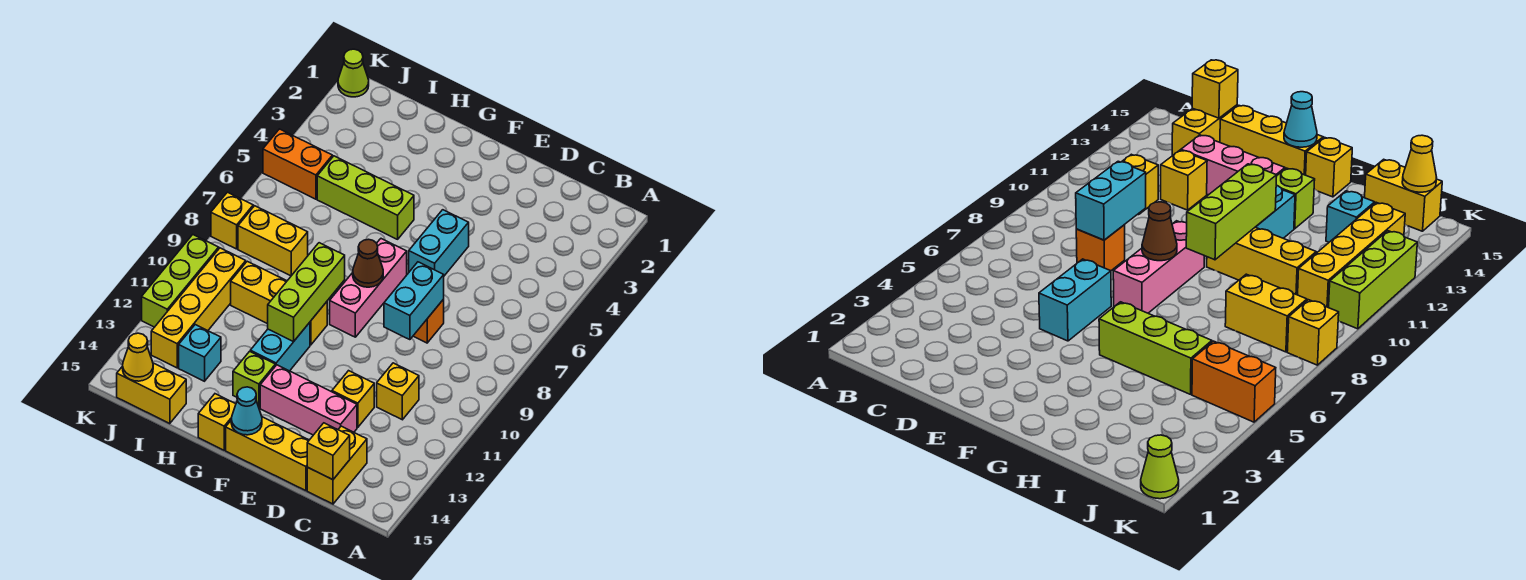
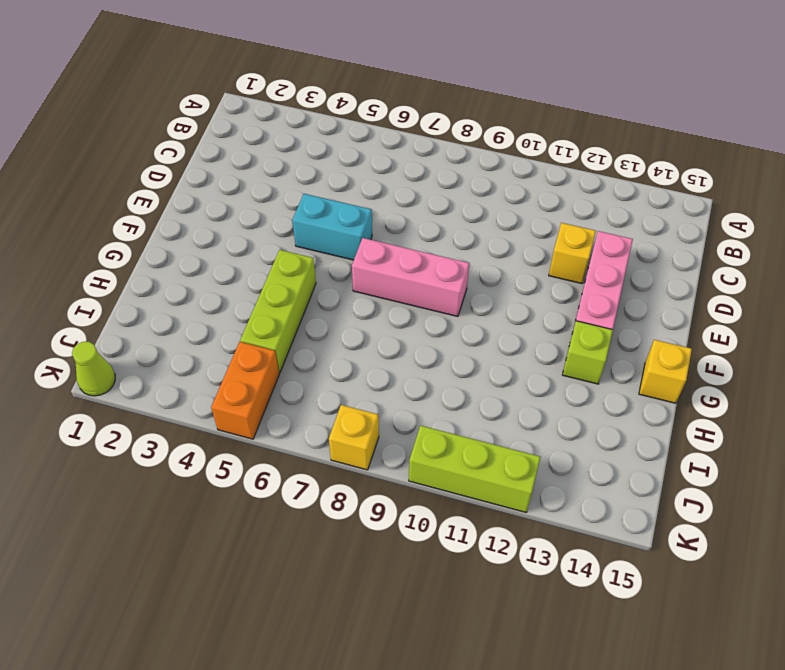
none -> yellow 1x1 brick [377,363,419,420]
none -> yellow 1x2 brick [307,426,367,504]
none -> orange 1x1 brick [413,299,444,343]

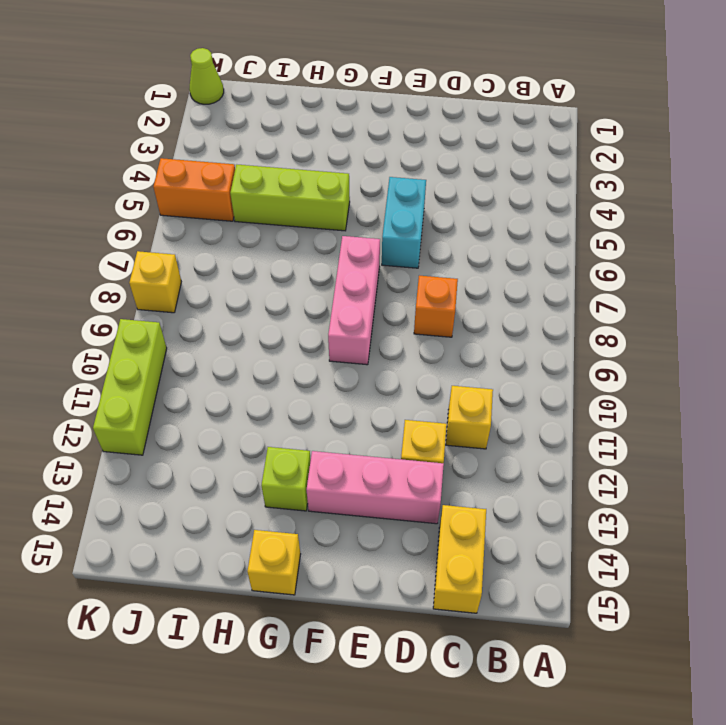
none -> yellow 1x3 brick [226,417,309,491]
none -> yellow 1x3 brick [231,261,327,345]
none -> cyan 1x2 brick [250,322,310,371]

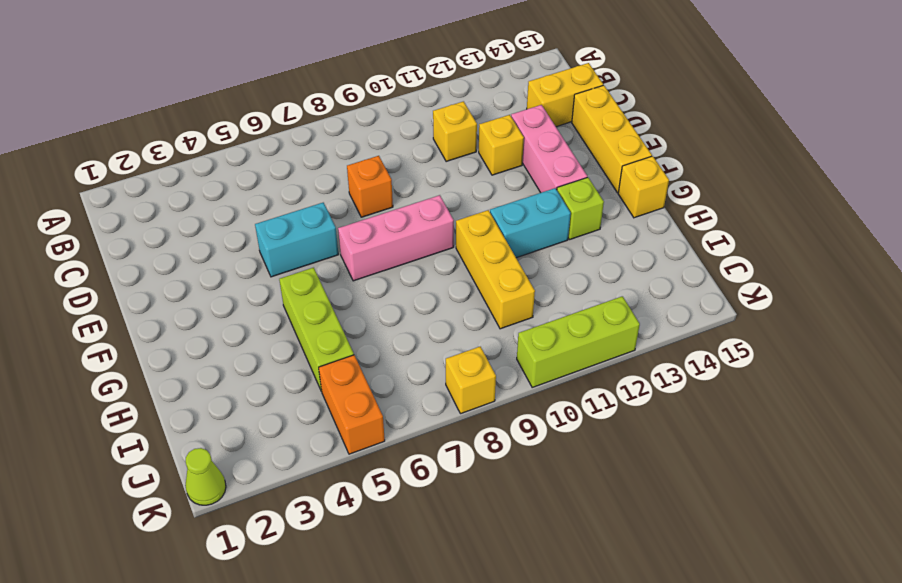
none -> yellow 1x2 brick [238,206,308,276]
none -> cyan 1x1 brick [179,325,221,381]
none -> yellow 1x2 brick [117,363,186,424]

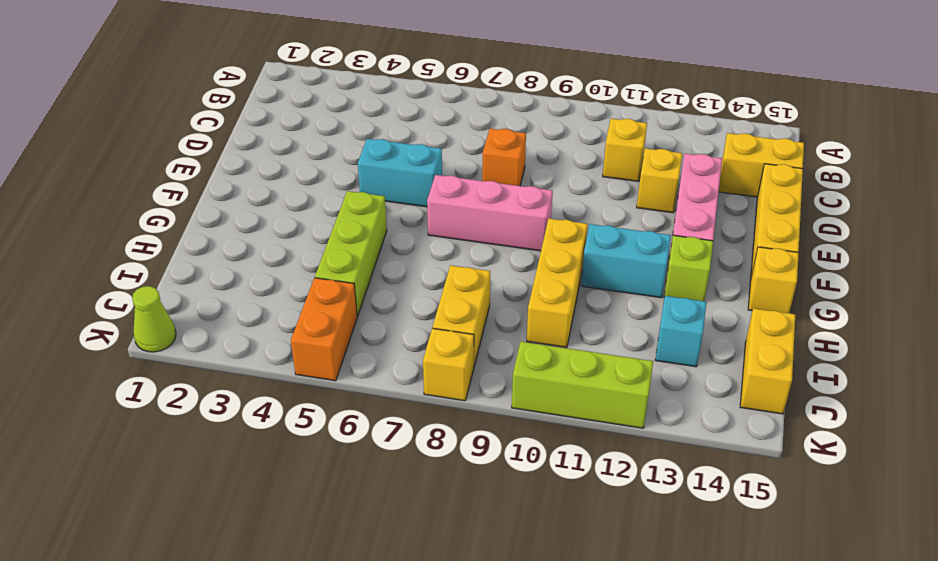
none -> yellow 1x4 brick [151,248,246,368]
none -> yellow 1x1 brick [307,423,350,480]
none -> cyan 1x2 brick [384,262,444,340]

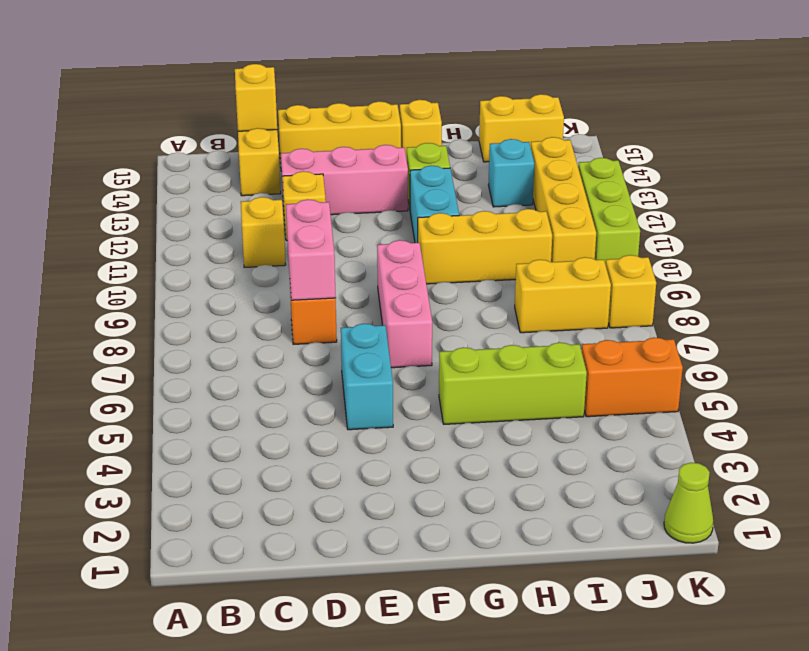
pink 1x2 brick [286,199,336,300] -> cyan 1x2 brick [384,262,444,340]
none -> brown 1x1 cone [353,239,383,287]
none -> cyan 1x1 cone [231,387,262,435]
none -> lime 1x3 brick [268,243,345,342]

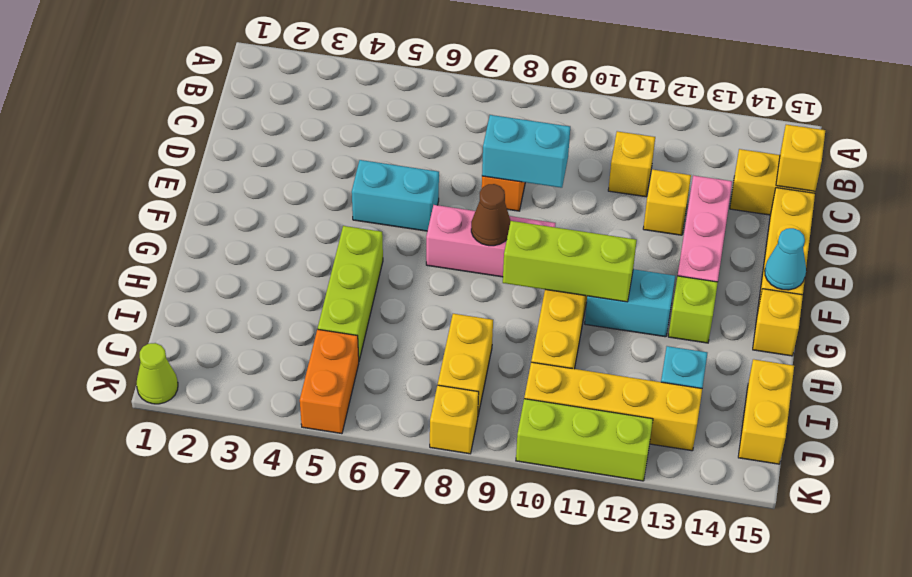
none -> yellow 1x1 cone [123,333,153,381]

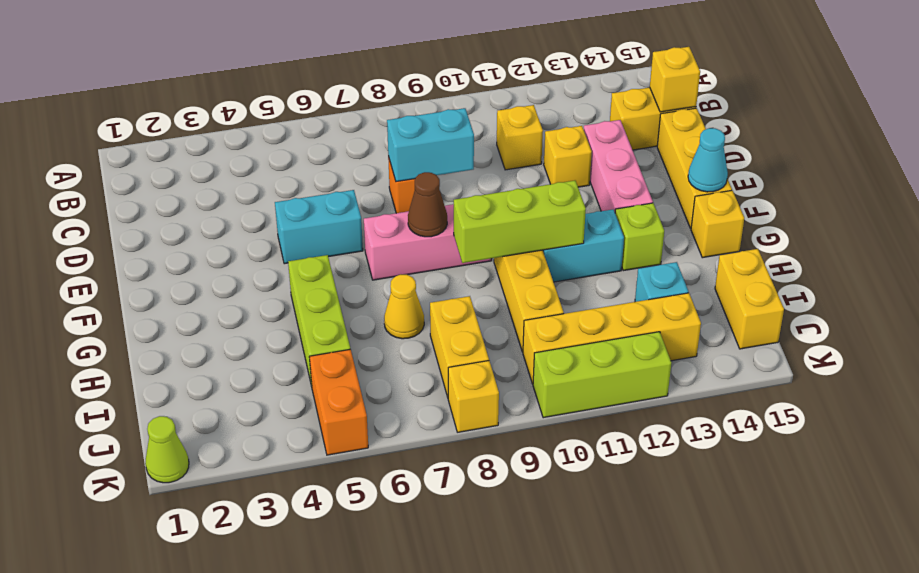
yellow 1x1 cone [384,275,424,339] -> yellow 1x1 cone moved to [123,333,153,381]

